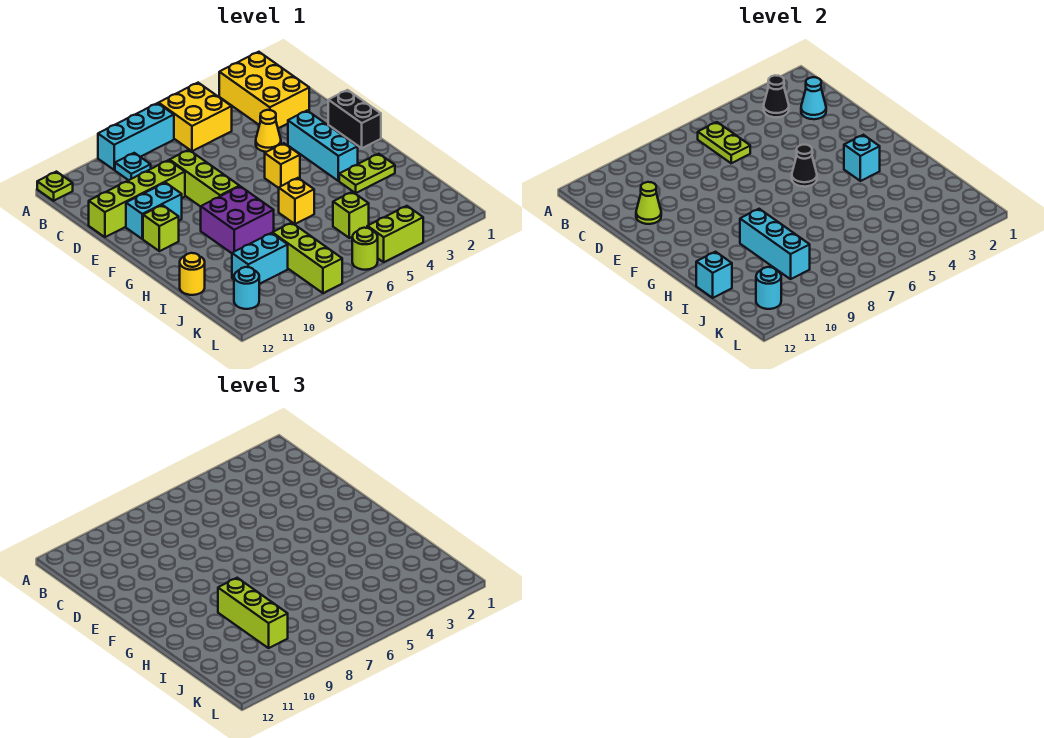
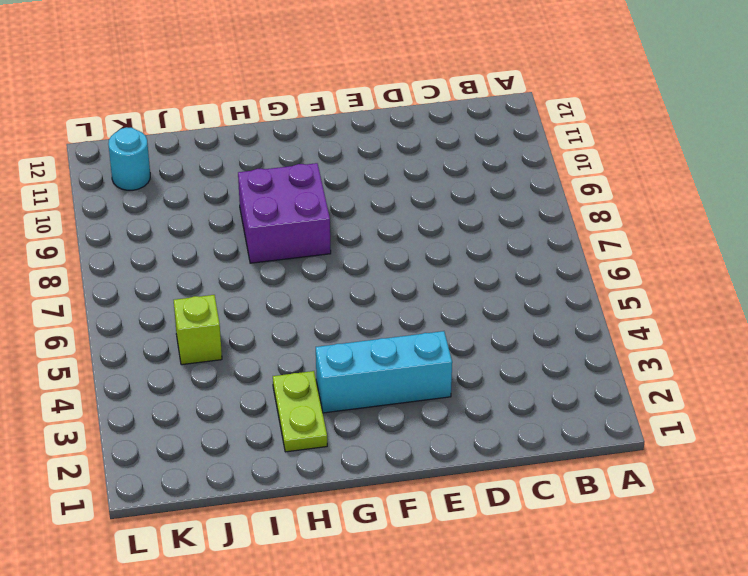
none -> yellow 2x3 brick [219,52,309,128]
none -> yellow 2x2 brick [159,83,232,151]
none -> cyan 1x3 brick [98,103,174,170]
none -> lime 1x1 plate [37,172,73,201]

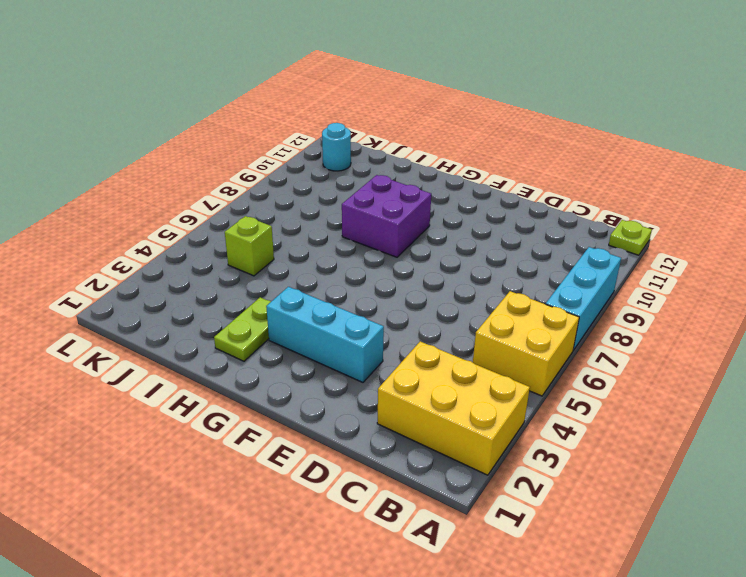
none -> cyan 1x1 plate [115,153,151,180]
none -> yellow 1x1 cone [256,110,281,152]
none -> lime 1x3 brick [170,150,239,207]
none -> lime 1x4 brick [89,160,185,237]

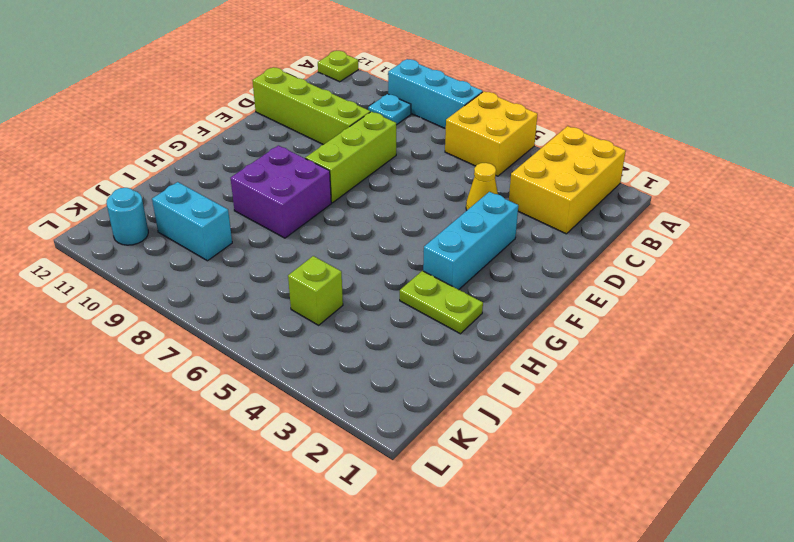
none -> black 1x2 brick [328,90,381,148]
none -> cyan 1x2 brick [126,183,182,239]
none -> yellow 1x1 brick [265,143,300,188]
none -> lime 1x1 brick [143,205,179,251]

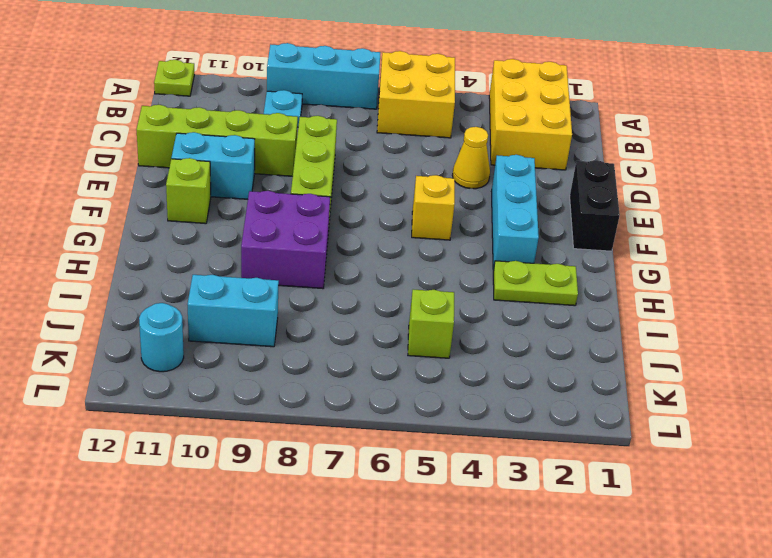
none -> yellow 1x1 brick [279,178,314,224]
none -> yellow 1x1 round brick [180,253,205,295]
none -> lime 1x3 brick [272,223,342,293]
none -> lime 1x2 brick [367,206,423,262]

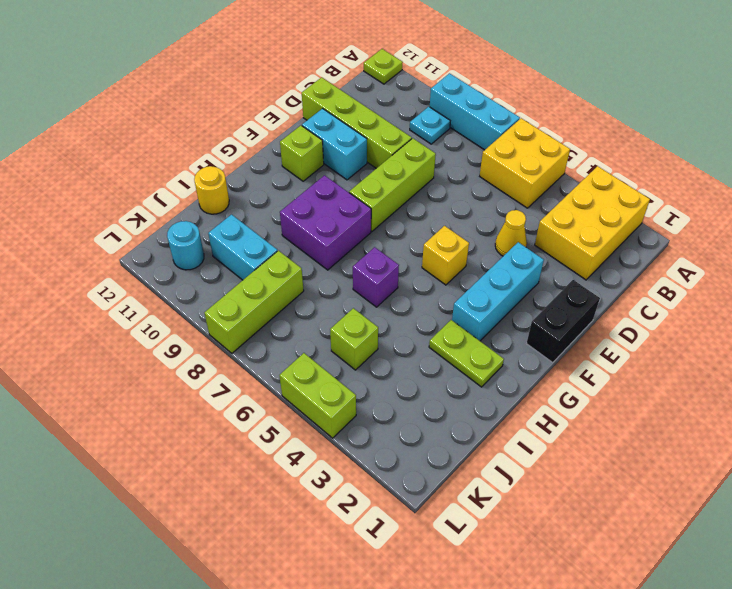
purple 1x1 brick [353,247,399,307] -> yellow 1x1 brick [279,178,314,224]
none -> lime 1x1 round brick [352,228,378,270]
none -> black 1x1 cone [764,75,789,117]
none -> lime 1x2 plate [698,122,750,163]
none -> cyan 1x1 cone [801,77,826,119]

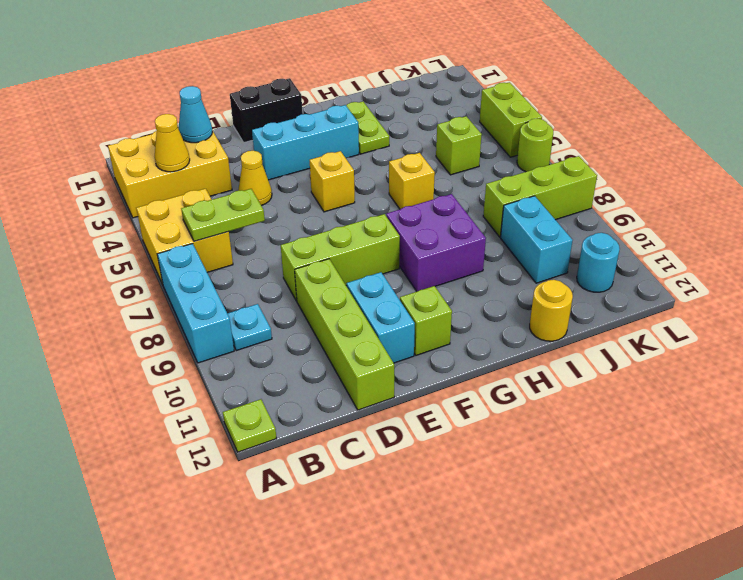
yellow 1x1 cone [155,114,190,172] -> black 1x1 cone [764,75,789,117]
none -> lime 1x1 cone [636,182,661,224]
none -> black 1x1 cone [792,145,817,187]
none -> cyan 1x1 brick [844,135,880,181]
none -> cyan 1x3 brick [740,209,810,279]

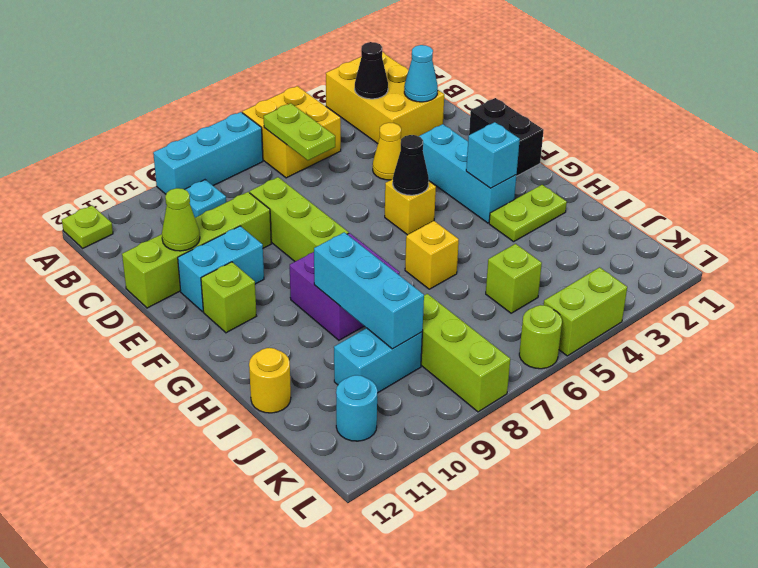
none -> cyan 1x1 brick [696,252,732,298]
none -> cyan 1x1 round brick [756,267,781,309]
none -> lime 1x3 brick [218,578,288,648]

